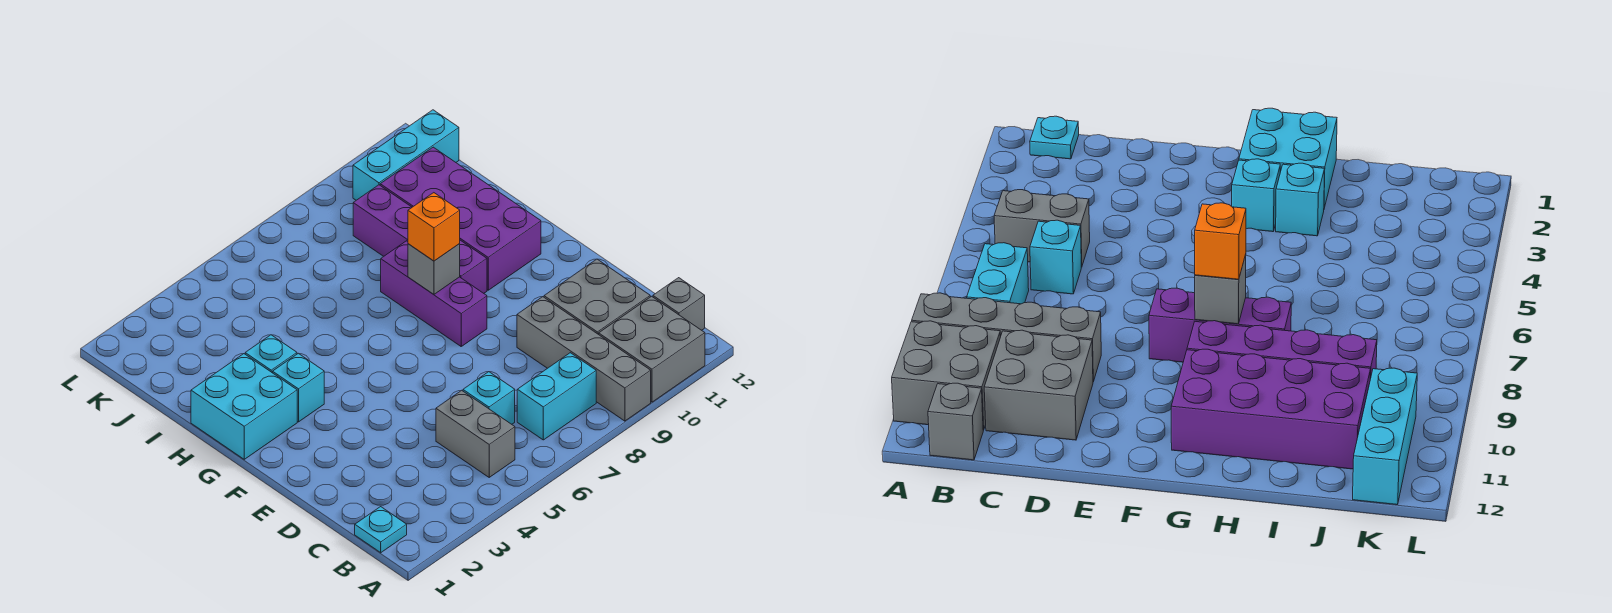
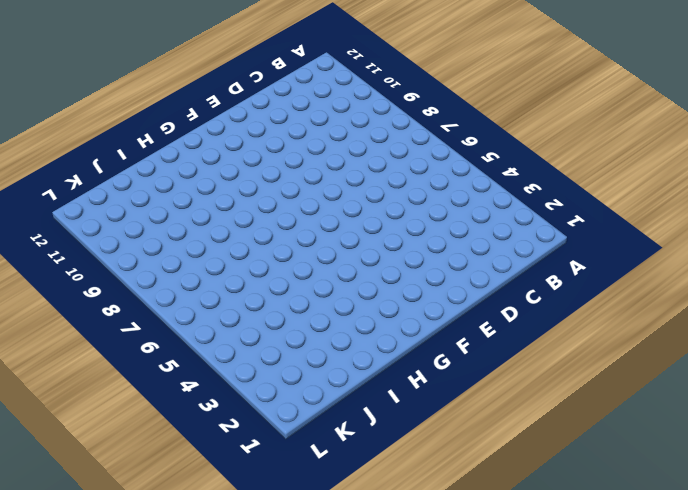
none -> grey 1x4 brick [517,297,651,421]
none -> grey 2x2 brick [599,296,705,402]
none -> cyan 1x1 plate [355,507,407,553]

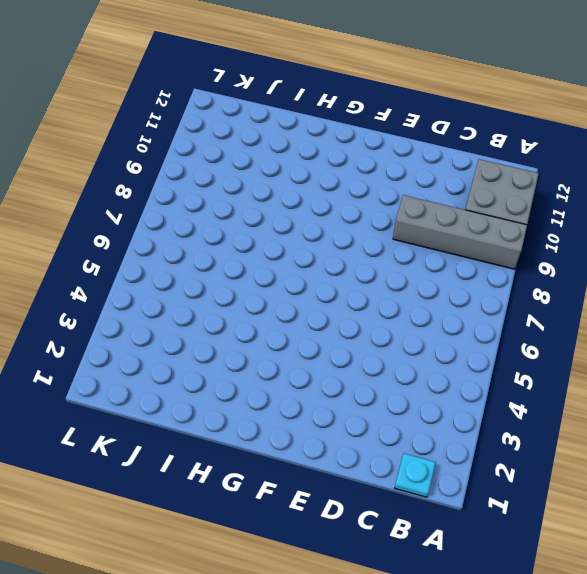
none -> grey 1x2 brick [436,390,515,477]
none -> cyan 1x2 brick [517,353,596,440]
none -> grey 1x1 brick [653,278,705,330]

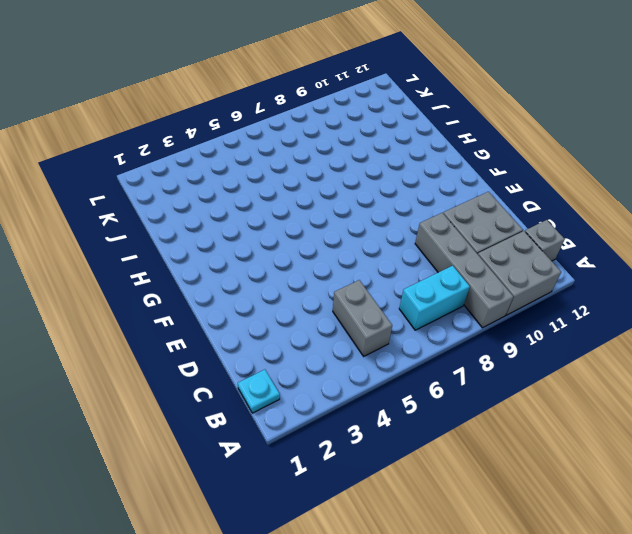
none -> cyan 1x1 brick [463,372,515,424]
none -> purple 1x3 brick [381,241,487,346]
none -> cyan 2x2 brick [191,354,297,459]

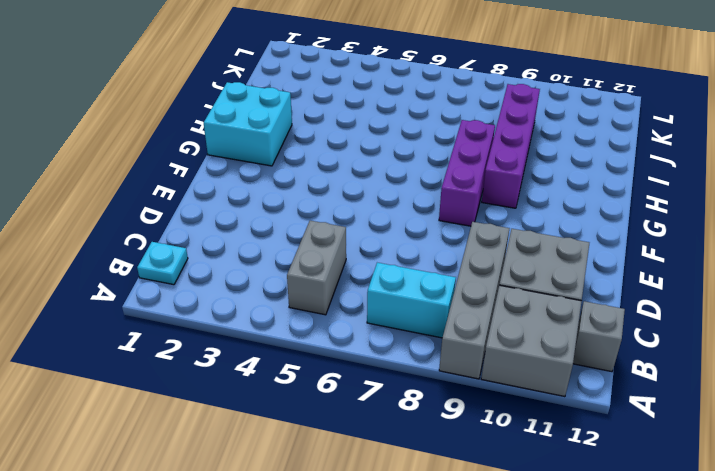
none -> cyan 1x1 brick [463,372,515,424]
none -> cyan 1x1 brick [273,353,324,422]
none -> purple 2x4 brick [380,147,541,290]

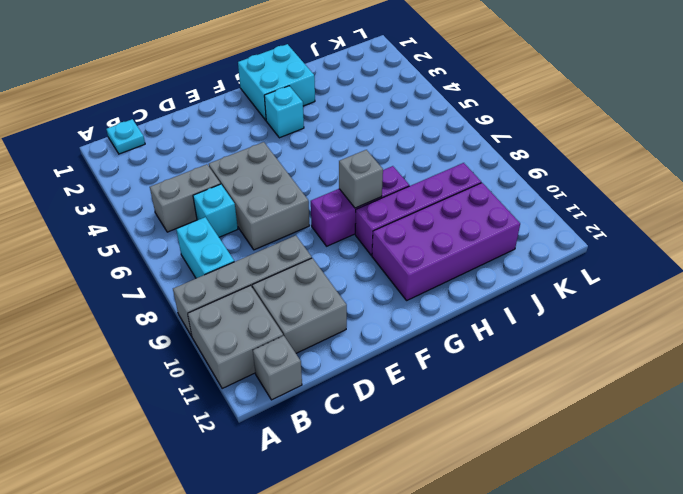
grey 2x3 brick [209,142,309,250] -> none
none -> cyan 1x1 brick [245,335,297,373]
none -> cyan 1x3 brick [353,110,459,200]
none -> orange 1x1 brick [408,193,460,261]

